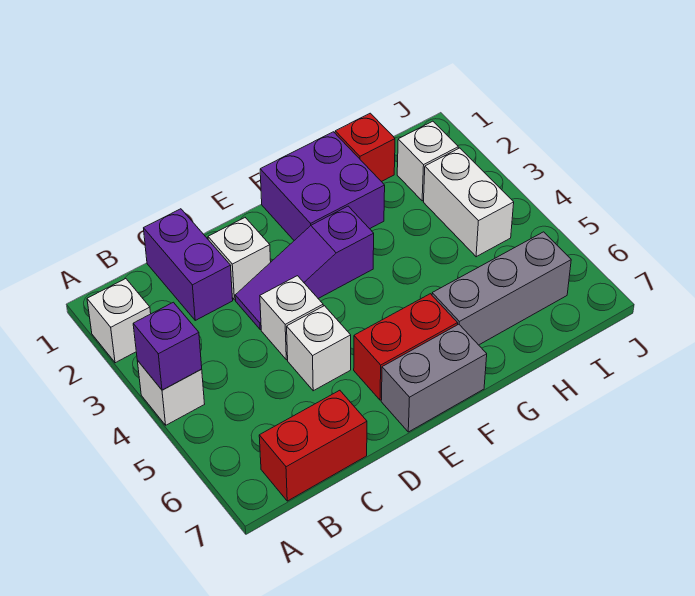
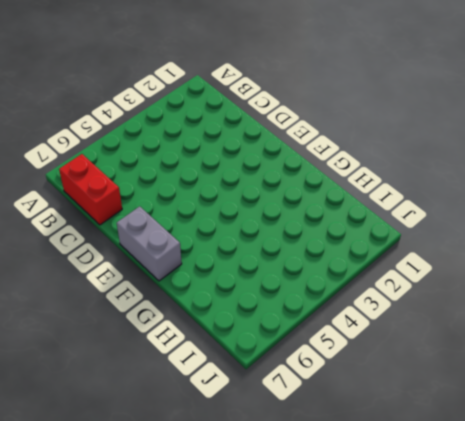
none -> white 1x1 brick [87,279,151,363]
none -> white 1x1 brick [137,360,204,425]
none -> purple 1x2 brick [144,209,233,320]

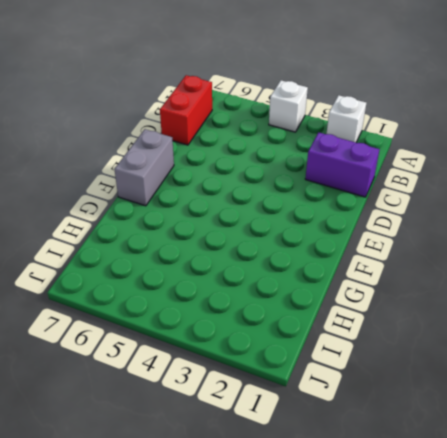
none -> white 1x1 brick [208,218,271,300]
none -> purple 1x3 slope [235,206,374,330]
none -> white 1x1 brick [260,276,323,360]

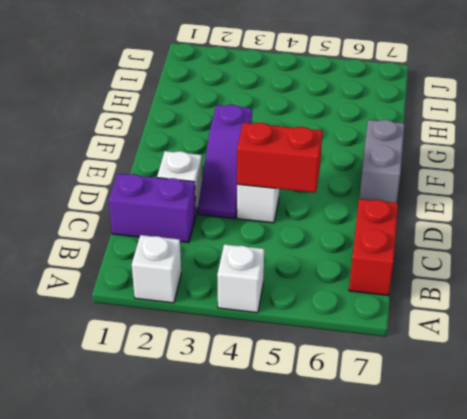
red 1x2 brick [237,123,322,193] -> red 1x2 brick turned to [354,294,458,400]
none -> white 1x1 brick [287,306,351,391]
none -> purple 2x2 brick [260,132,385,240]
none -> grey 1x3 brick [432,232,571,345]

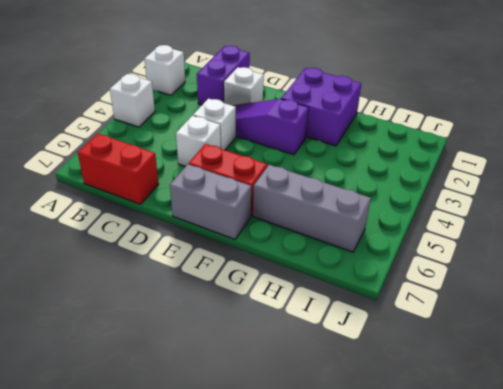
none -> red 1x1 brick [335,113,395,182]
none -> white 1x1 brick [397,121,458,201]
none -> white 1x2 brick [424,148,514,257]

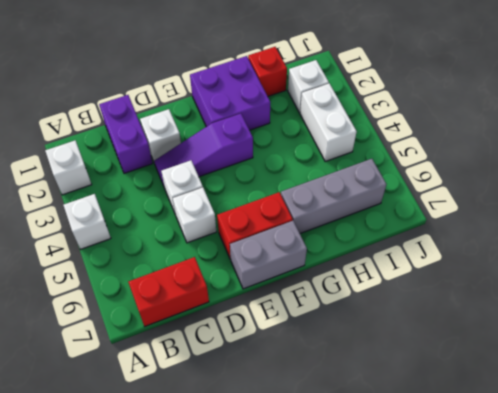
none -> purple 1x1 brick [133,302,202,390]

